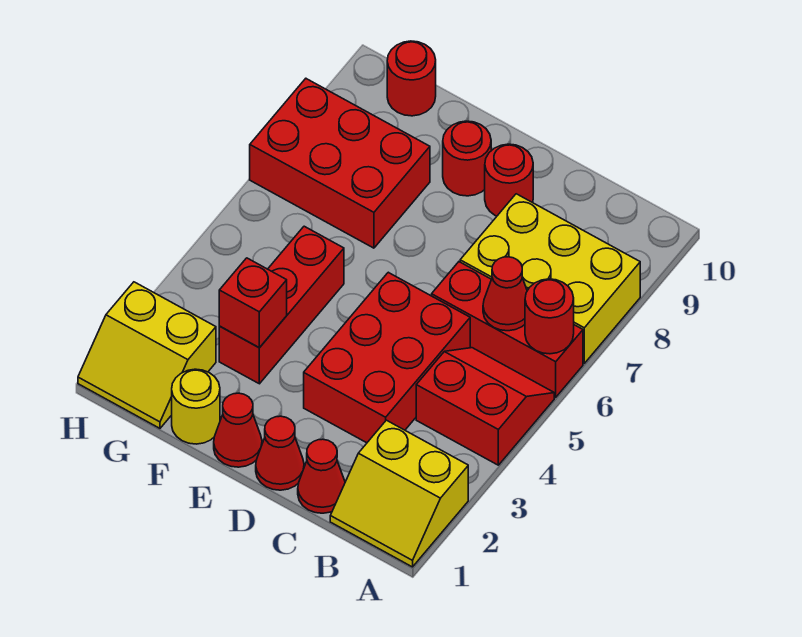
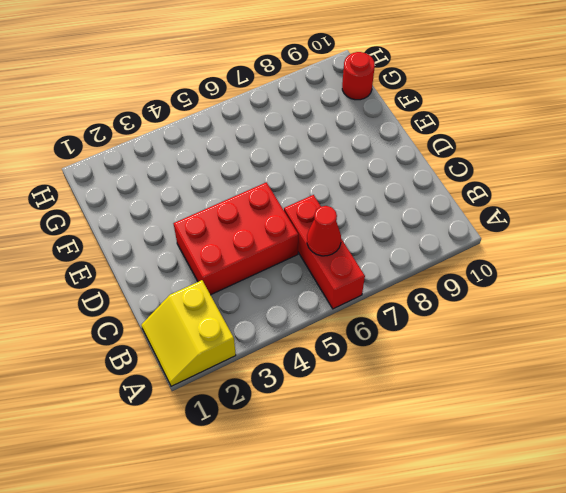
none -> red 2x2 slope [416,348,554,465]
none -> yellow 2x3 brick [460,194,640,363]
none -> red 1x1 cone [298,439,345,513]

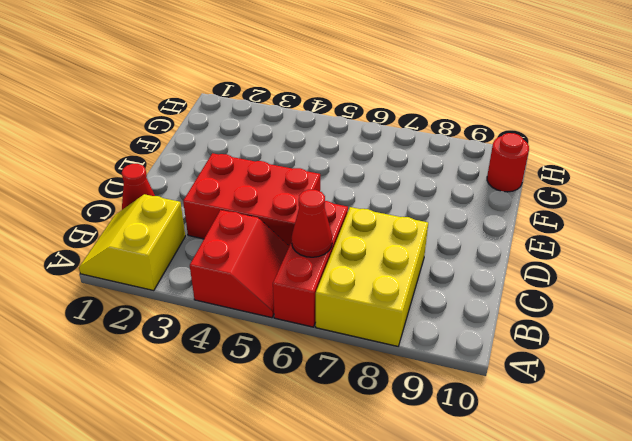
none -> red 1x1 cone [256,416,304,490]
none -> red 1x1 round brick [485,144,533,216]
none -> red 1x1 cone [214,393,262,467]

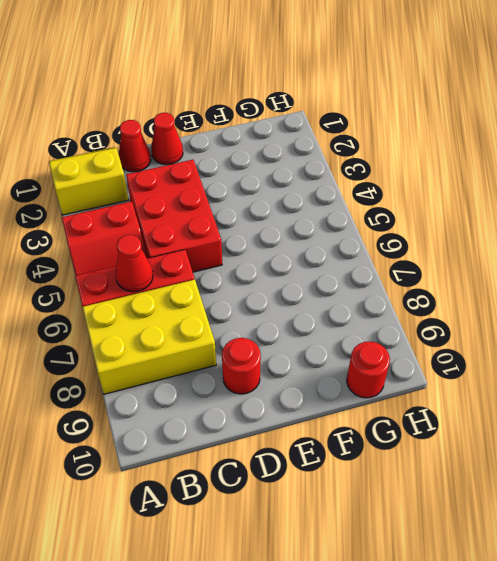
none -> red 1x1 cone [214,393,262,467]
none -> red 1x1 round brick [443,121,491,196]
none -> yellow 1x1 round brick [172,369,220,444]

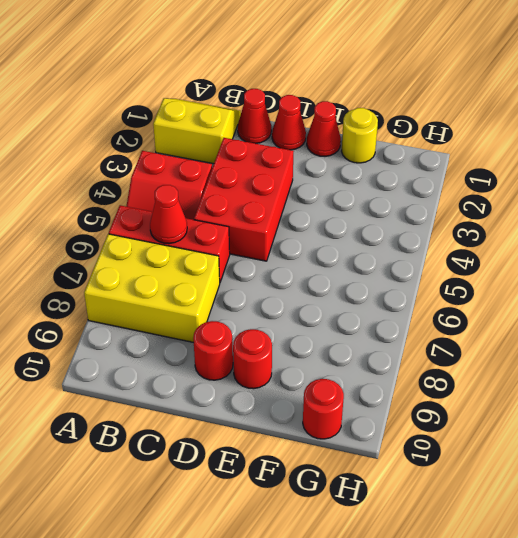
none -> red 1x3 brick [219,226,344,384]
none -> red 2x3 brick [250,79,430,248]
none -> yellow 2x2 slope [78,282,216,428]

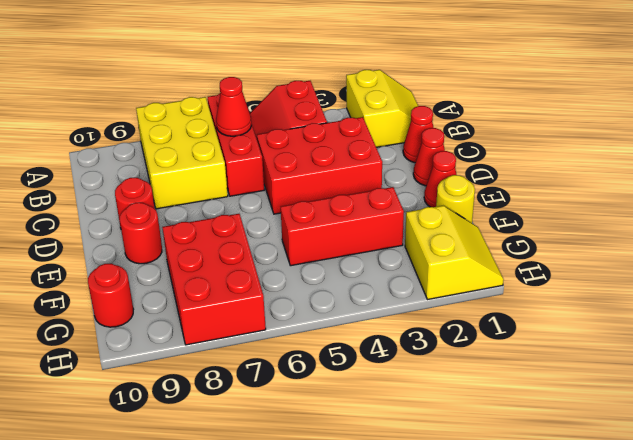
none -> red 1x1 round brick [525,279,574,354]
none -> red 1x1 brick [219,258,287,348]

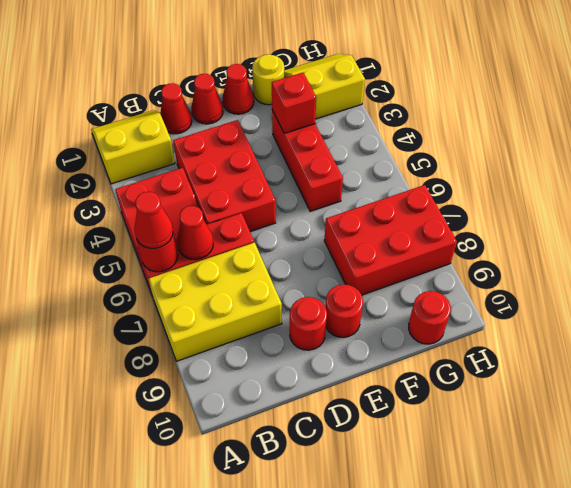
red 1x1 cone [134,192,173,249] -> none

